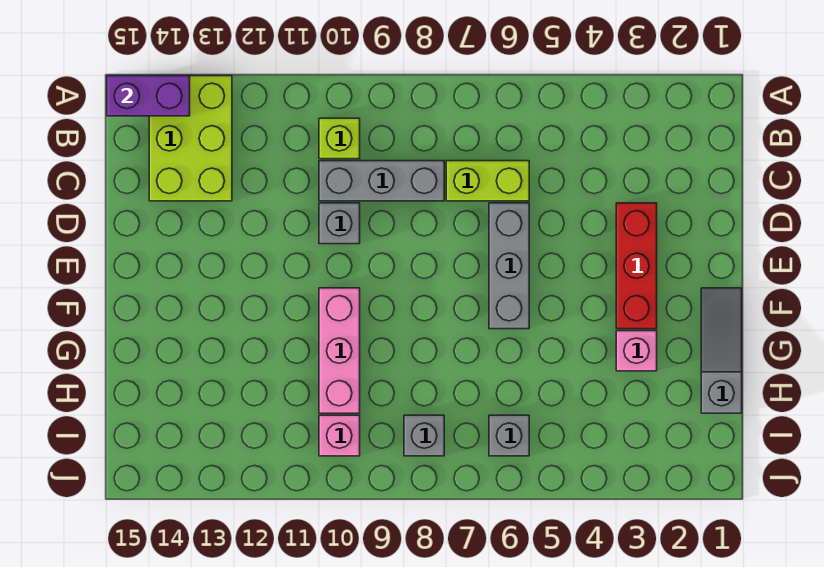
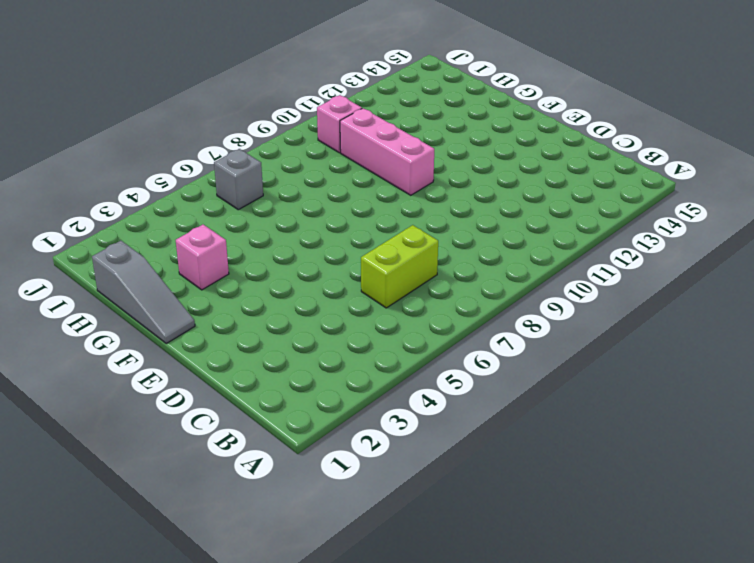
none -> lime 2x3 brick [149,76,232,201]
none -> lime 1x1 brick [319,118,360,159]
none -> grey 1x3 brick [319,161,444,201]

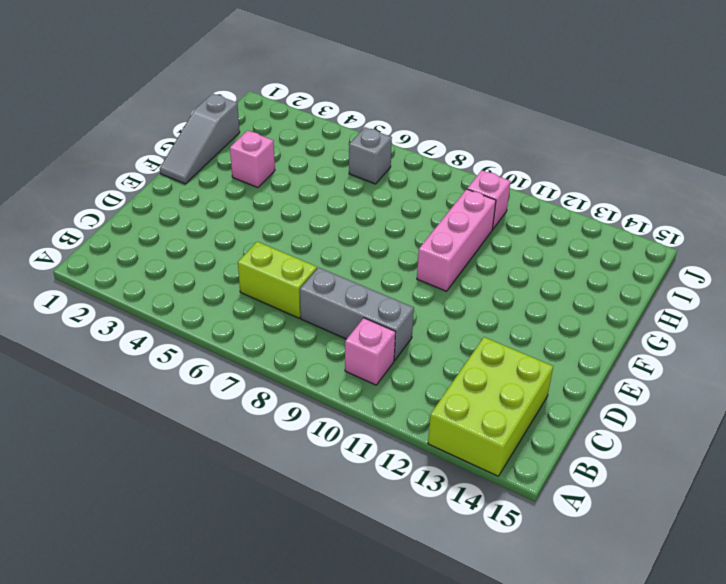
pink 1x1 brick [345,318,396,385] -> lime 1x1 brick [319,118,360,159]
none -> red 1x3 brick [616,203,657,329]
none -> grey 1x3 brick [489,203,529,329]
none -> grey 1x1 brick [319,203,360,244]

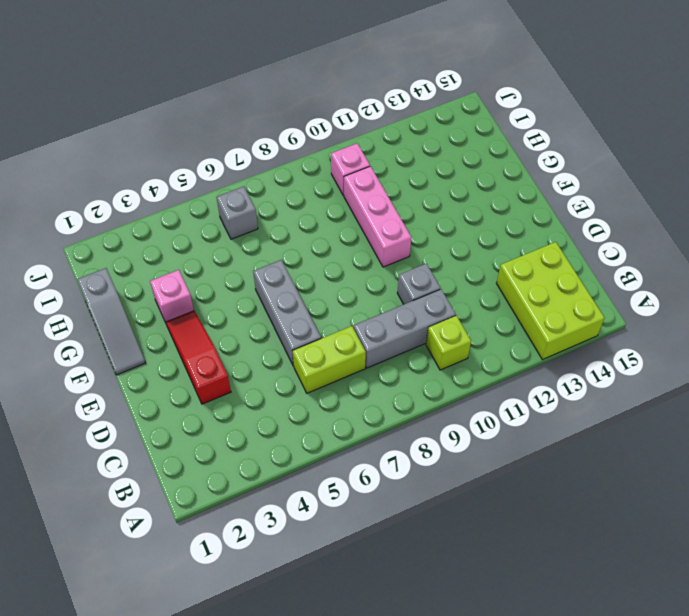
red 1x3 slope [166,311,231,404] -> red 1x3 brick [616,203,657,329]
none -> grey 1x1 brick [404,415,444,456]
none -> purple 1x2 brick [107,76,190,116]

